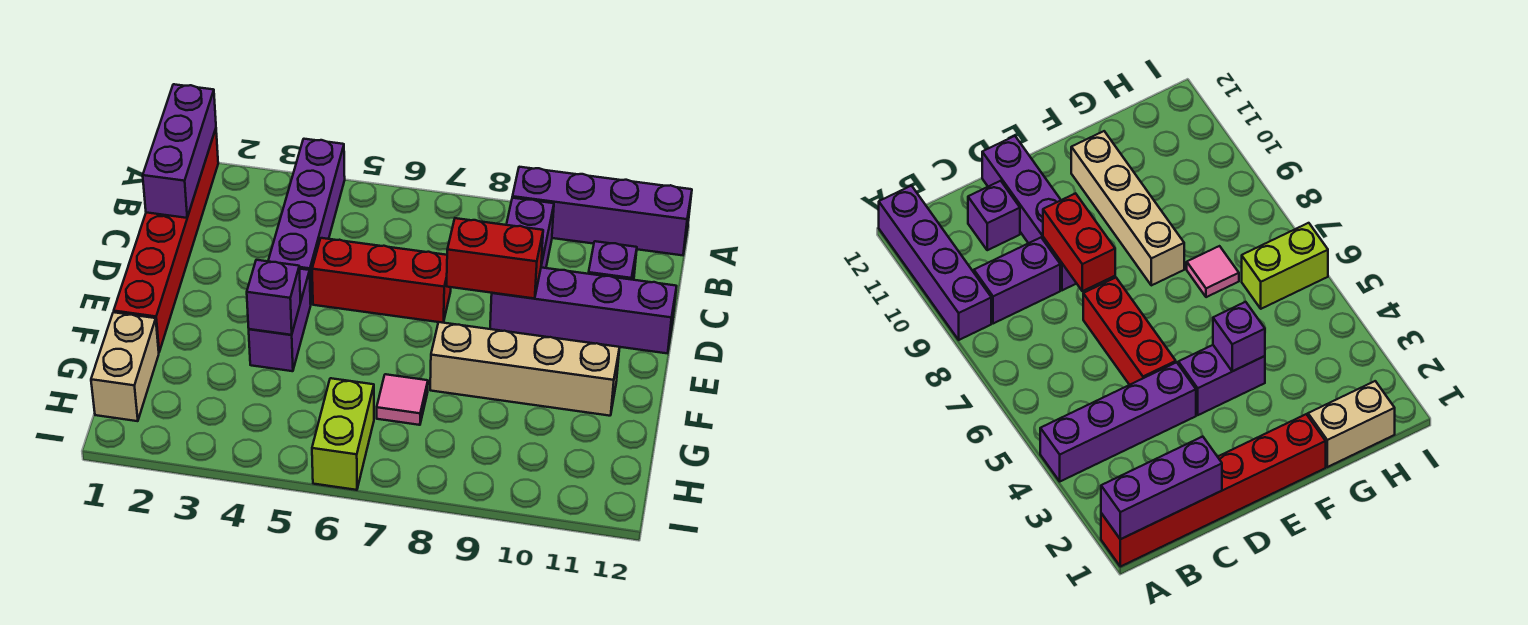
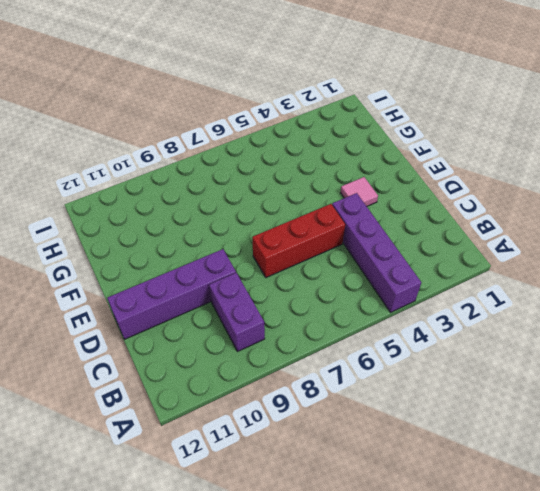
pink 1x1 tile [340,177,378,206] -> pink 1x1 tile moved to [377,374,428,425]
none -> red 1x6 brick [114,129,218,352]
none -> purple 1x4 brick [512,167,692,255]
none -> purple 1x1 brick [588,241,637,280]

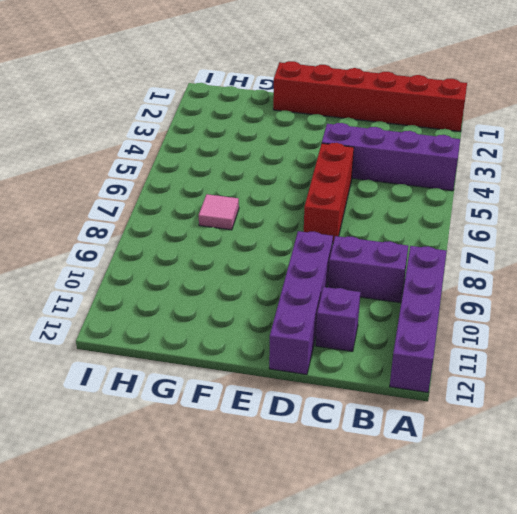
none -> purple 1x2 brick [249,269,311,371]
none -> tan 1x4 brick [430,322,620,416]
none -> tan 1x2 brick [91,312,159,421]

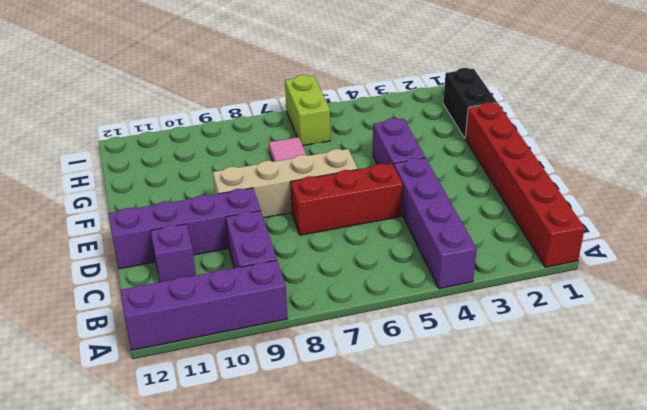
tan 1x4 brick [213,149,358,218] -> tan 1x4 brick moved to [430,322,620,416]
black 1x2 brick [443,68,497,138] -> tan 1x2 brick [91,312,159,421]
none -> purple 1x3 brick [143,84,216,218]
none -> red 1x2 brick [447,218,543,298]
none -> purple 1x1 brick [247,260,300,335]

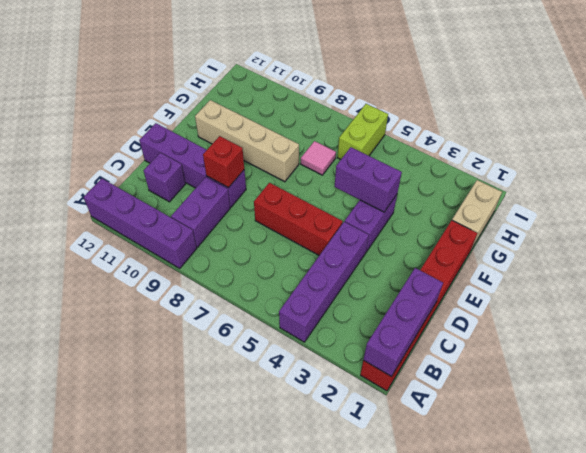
red 1x1 brick [203,136,244,188] -> red 1x2 brick [447,218,543,298]
purple 1x2 brick [334,147,402,212] -> purple 1x1 brick [247,260,300,335]

